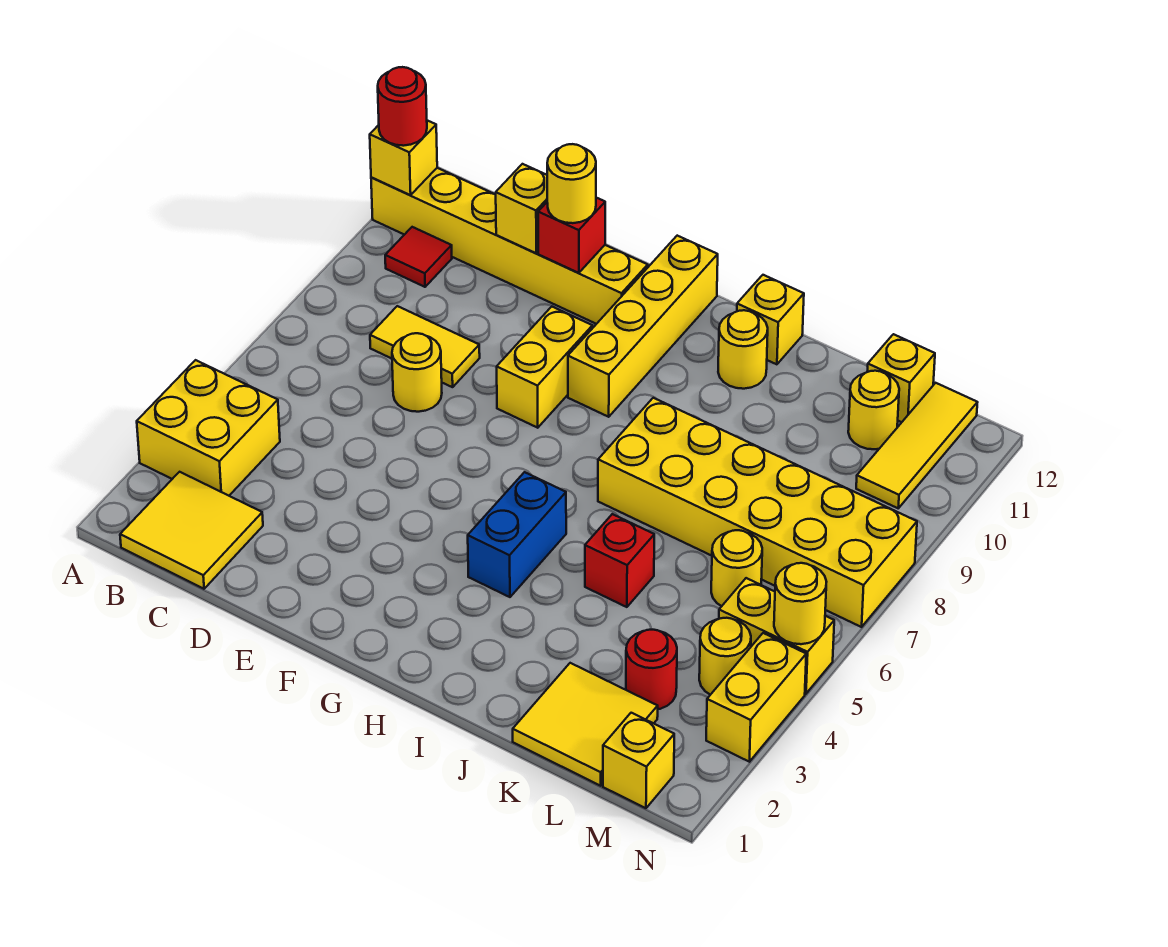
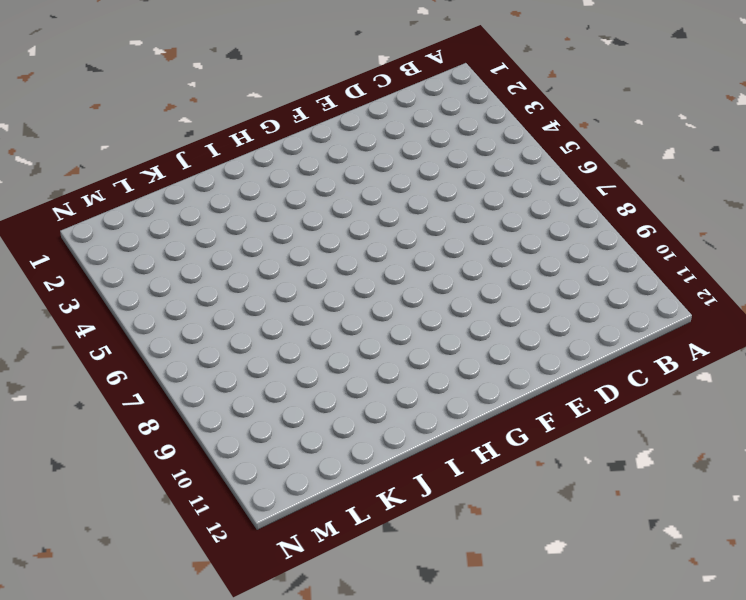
none -> yellow 2x2 brick [137,360,280,496]
none -> yellow 1x6 brick [371,168,648,324]
none -> yellow 2x2 tile [120,472,263,589]

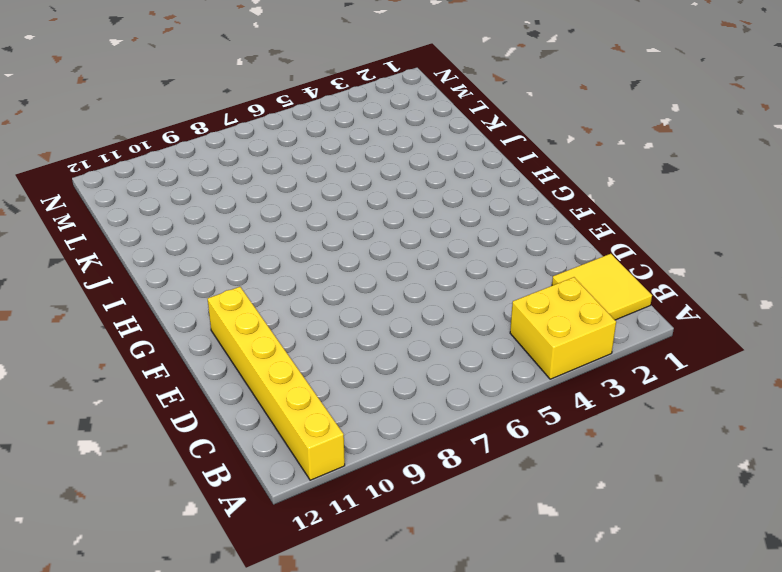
none -> red 1x1 tile [385,227,452,287]
none -> yellow 1x2 tile [370,306,480,387]
none -> yellow 1x1 round brick [392,333,442,412]

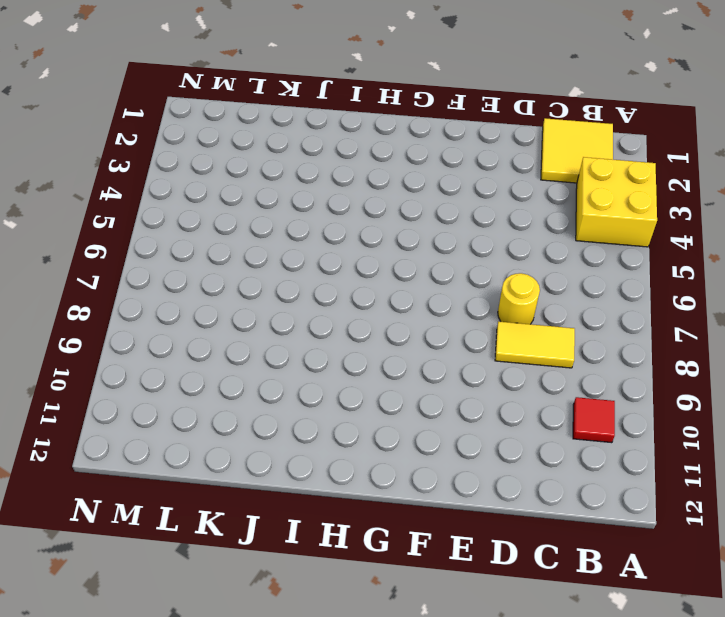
none -> yellow 1x6 brick [371,168,648,324]
none -> yellow 1x2 brick [497,307,592,428]
none -> yellow 1x4 brick [568,236,718,417]

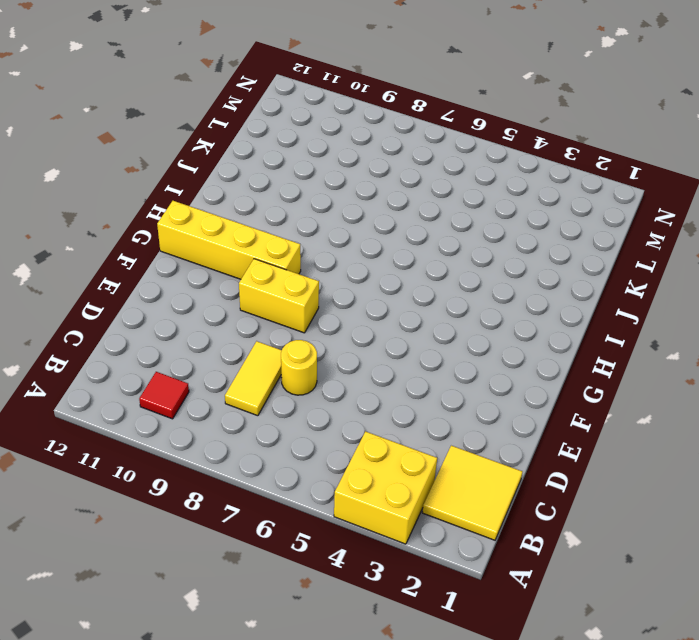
none -> yellow 1x6 brick [371,168,648,324]
none -> blue 1x2 brick [468,472,566,597]
none -> yellow 2x6 brick [598,398,917,627]

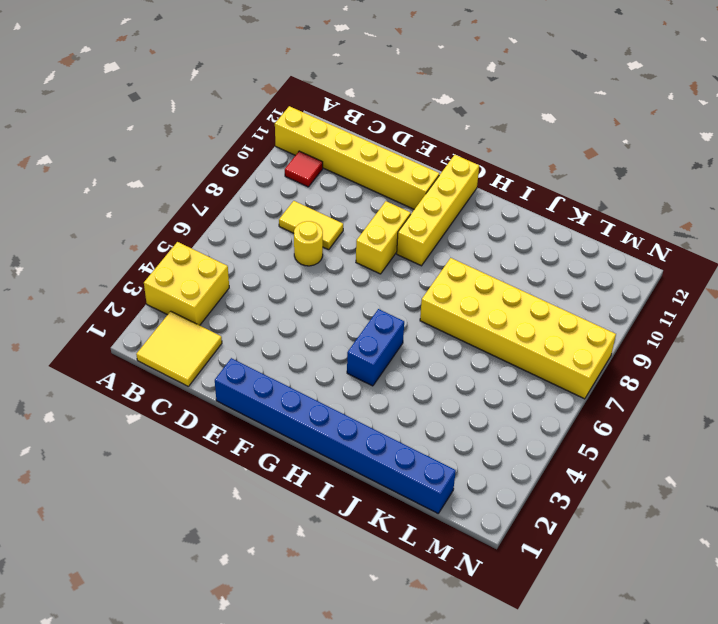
blue 1x8 brick [215,358,456,513] -> yellow 2x2 tile [513,663,658,786]
none -> yellow 1x1 round brick [718,310,768,389]
none -> yellow 1x1 brick [737,275,804,364]
none -> red 1x1 brick [585,514,654,607]

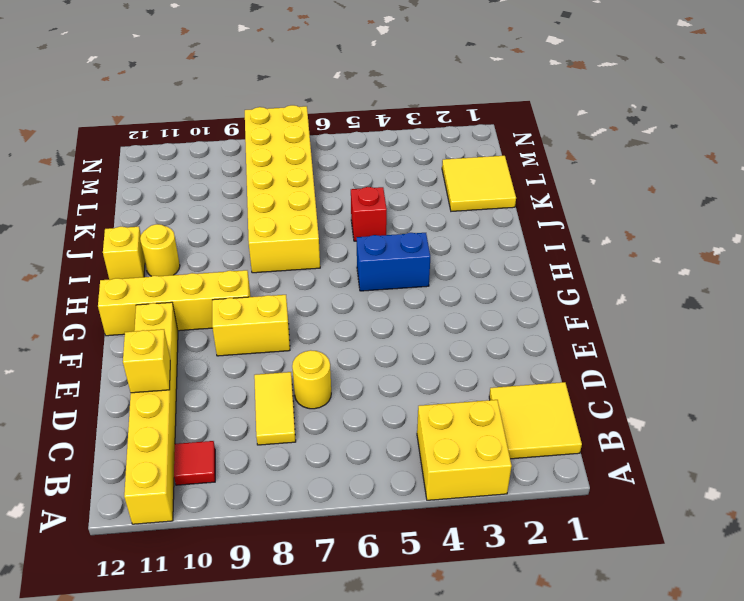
none -> red 1x1 round brick [626,630,677,709]
none -> yellow 1x1 round brick [711,530,762,606]
none -> yellow 1x1 round brick [848,371,899,449]

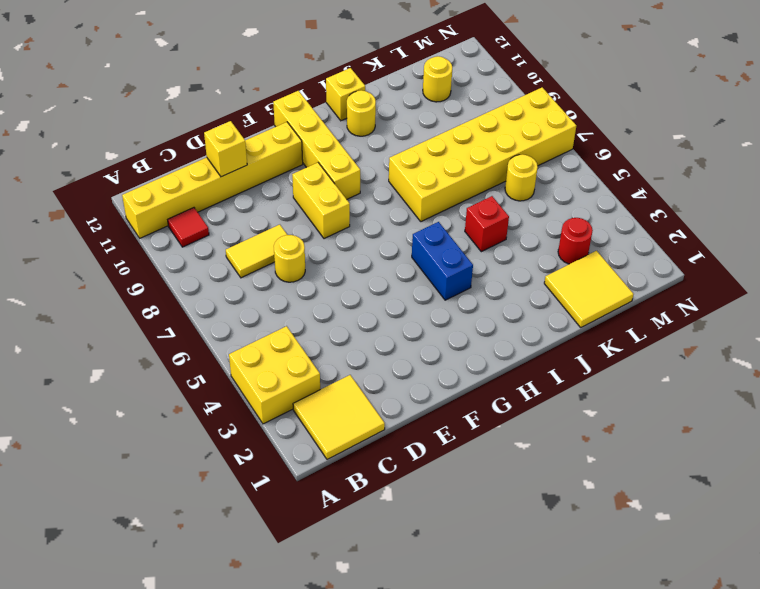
none -> yellow 1x1 brick [867,334,935,422]
none -> yellow 1x1 brick [603,713,674,808]
none -> yellow 1x1 round brick [699,618,751,695]

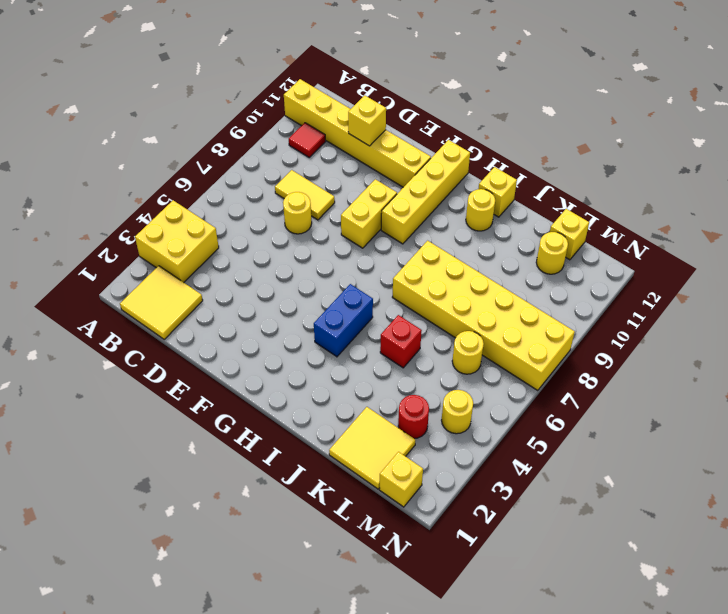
none -> yellow 1x2 brick [719,578,834,694]
none -> yellow 1x3 tile [856,383,978,508]
none -> yellow 1x2 brick [706,633,806,762]

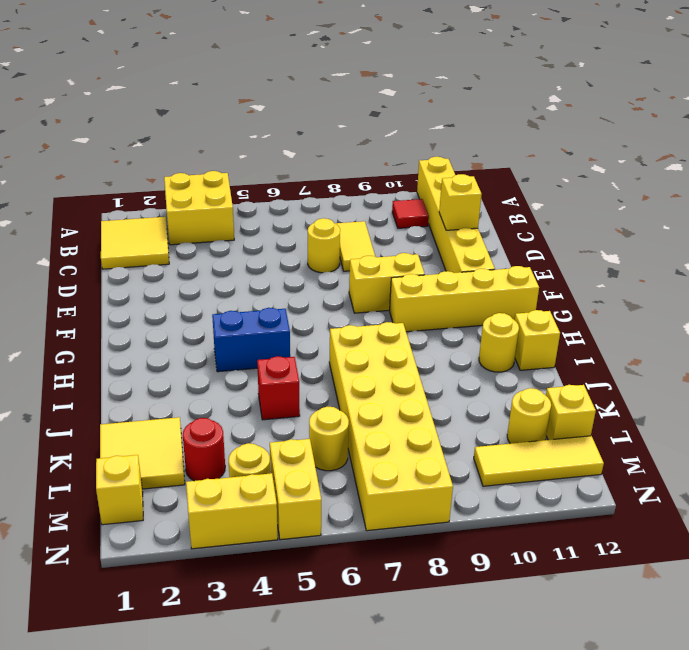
none -> yellow 1x1 brick [370,120,437,195]
none -> red 1x1 brick [538,198,605,273]
none -> yellow 1x1 round brick [774,563,826,644]

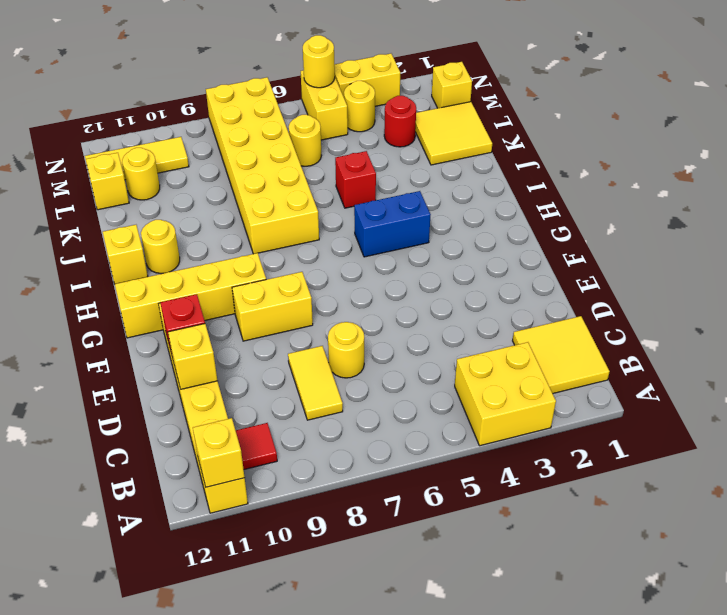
none -> red 1x1 round brick [378,67,427,146]
none -> yellow 1x1 round brick [547,144,596,223]

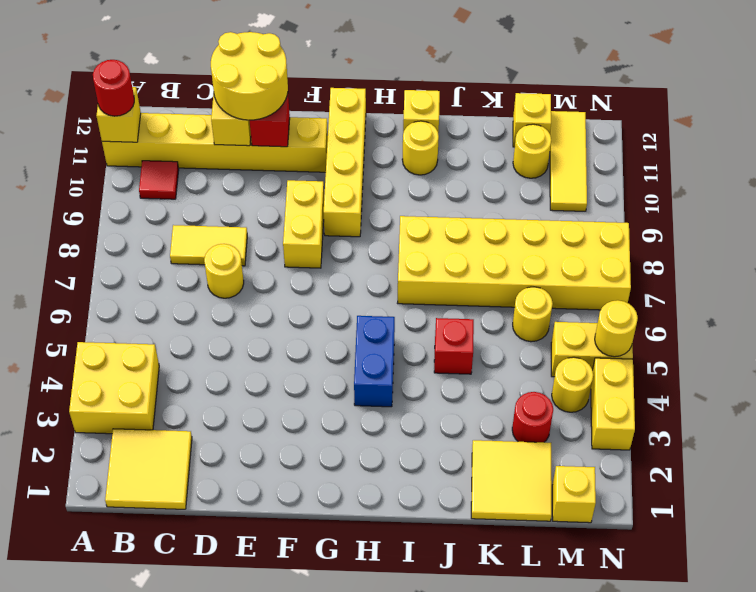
yellow 2x2 round brick [211,32,288,120] -> yellow 1x1 round brick [547,144,596,223]

